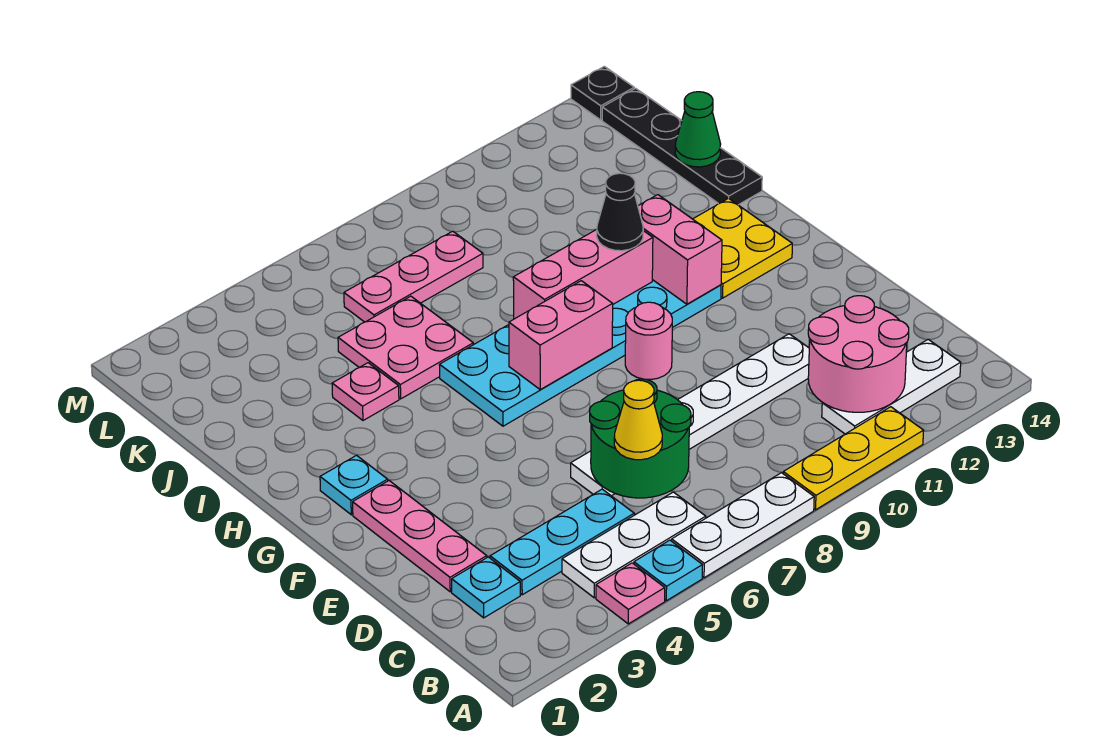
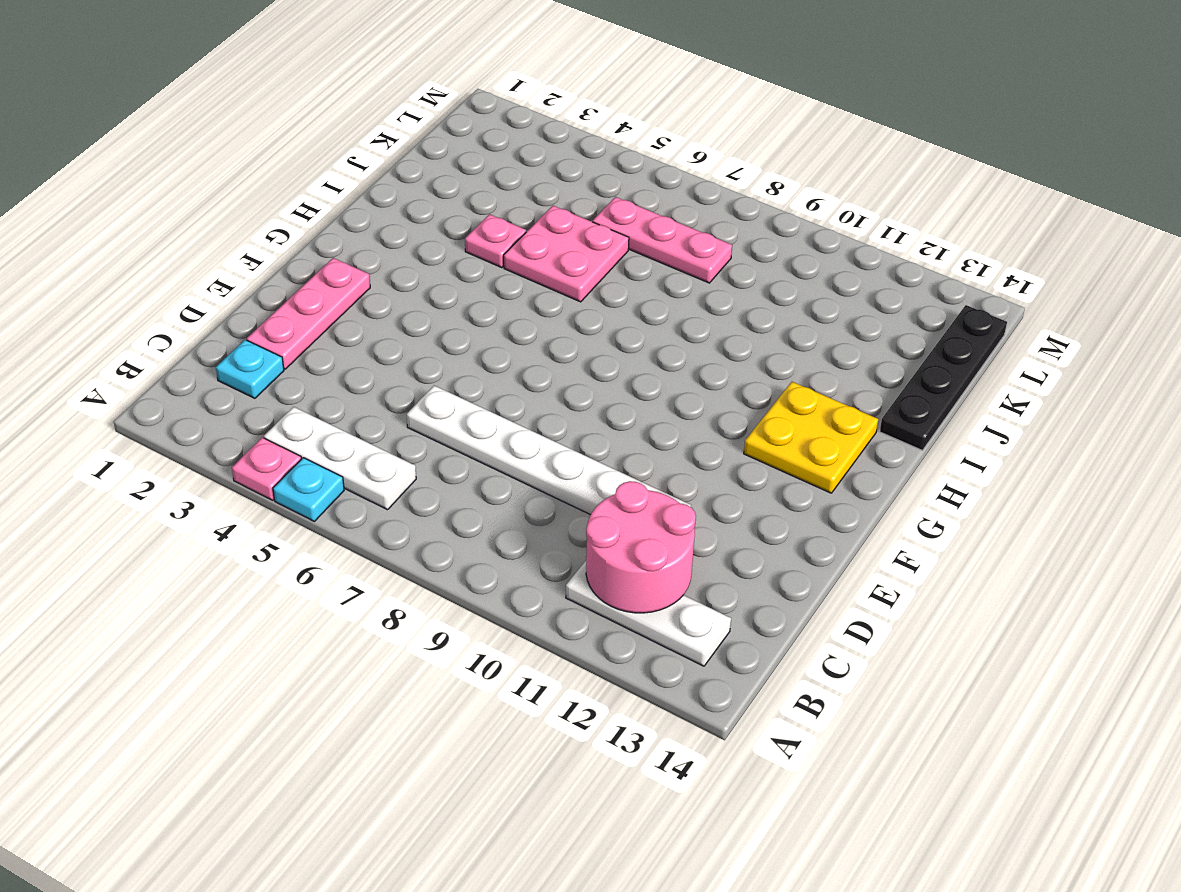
none -> white 1x3 plate [672,473,814,578]
none -> yellow 1x3 plate [783,407,924,510]
none -> cyan 1x3 plate [490,489,634,595]

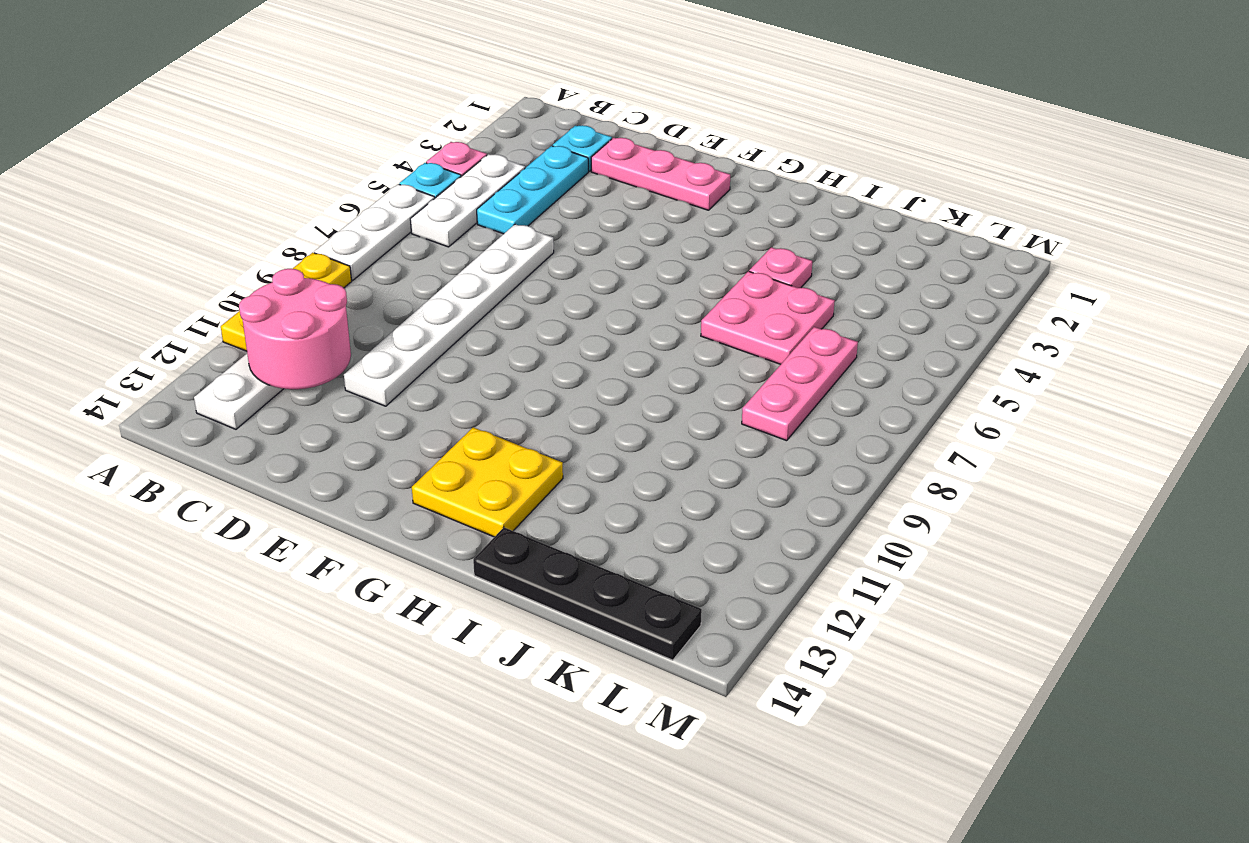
none -> pink 1x1 round brick [625,302,672,379]
none -> cyan 1x1 plate [320,455,388,515]
none -> cyan 2x6 plate [440,280,721,426]

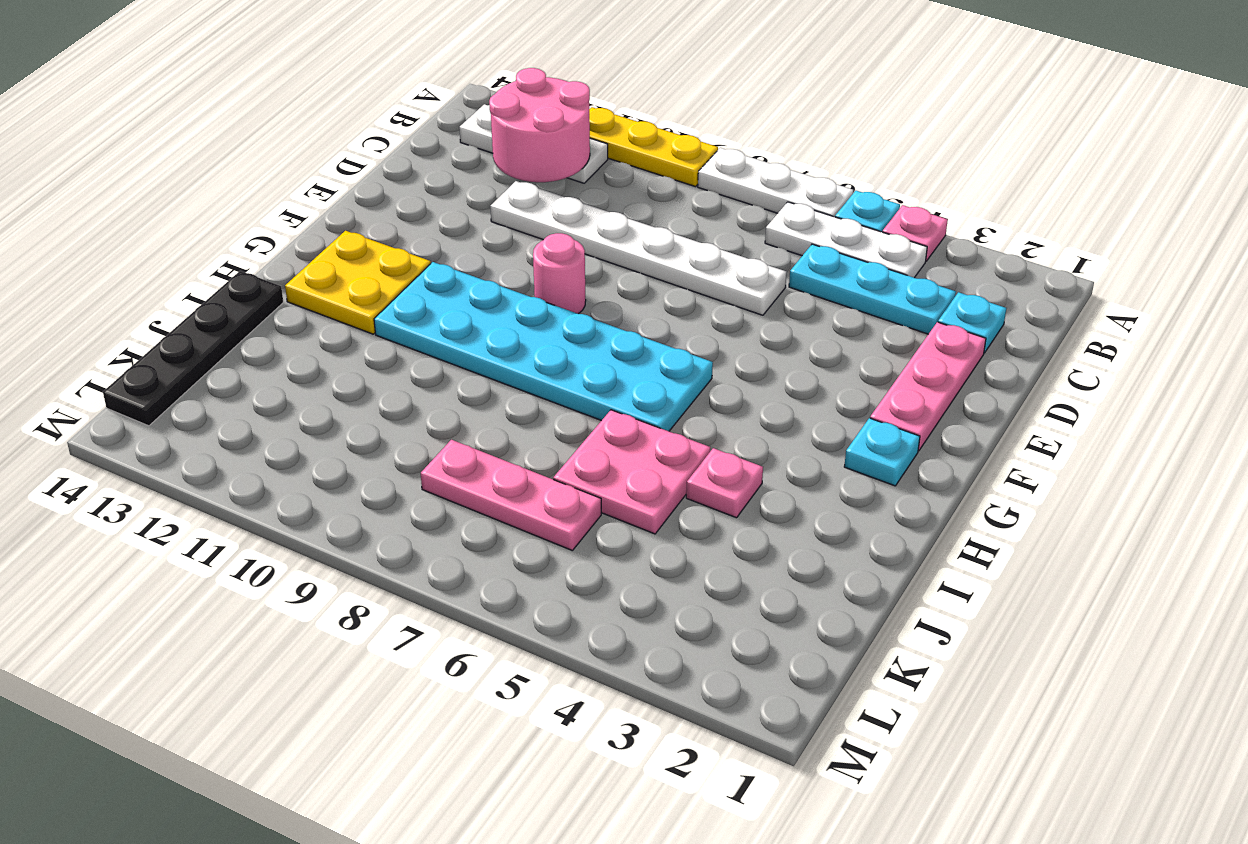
none -> black 1x1 plate [571,66,634,120]
none -> green 2x2 round brick [590,379,691,498]
none -> pink 1x2 brick [509,281,613,389]

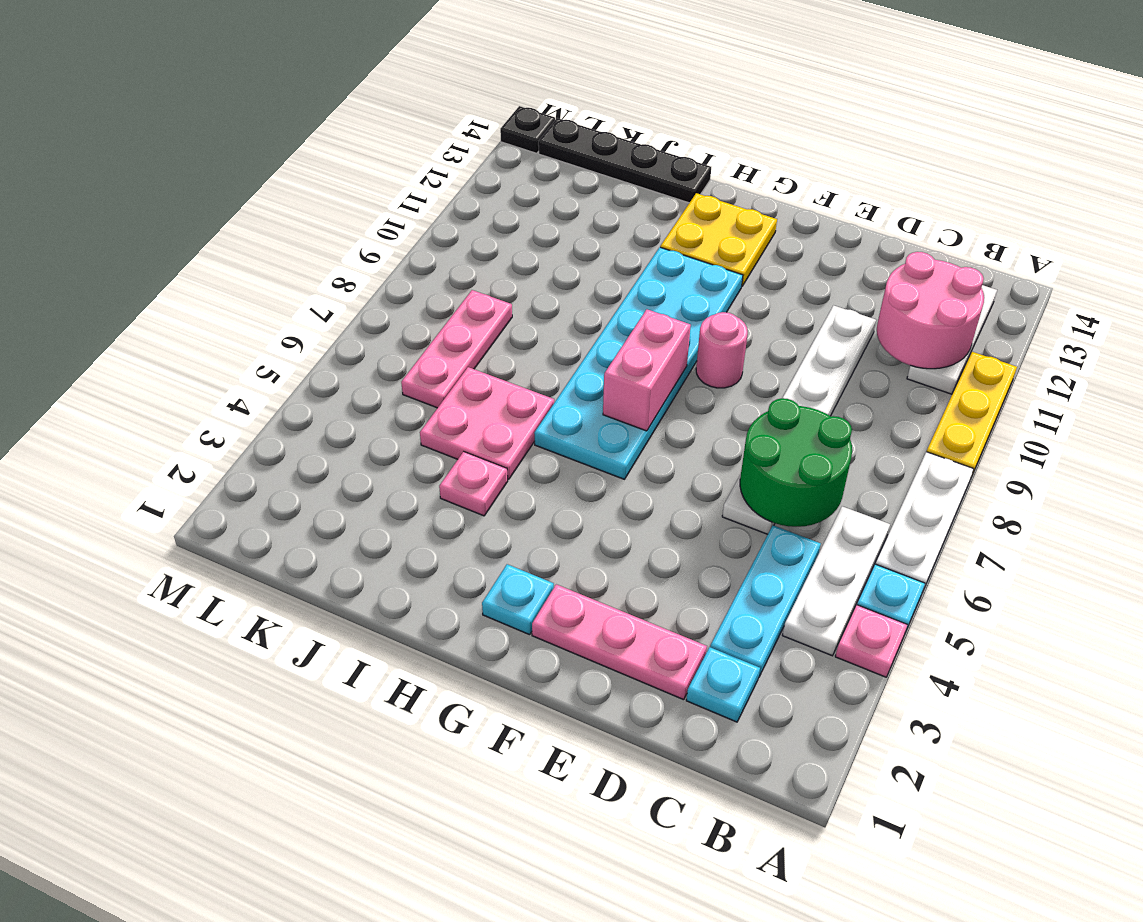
none -> pink 1x2 brick [638,195,722,304]
none -> pink 1x3 brick [513,229,653,319]
none -> green 1x1 cone [675,92,721,167]

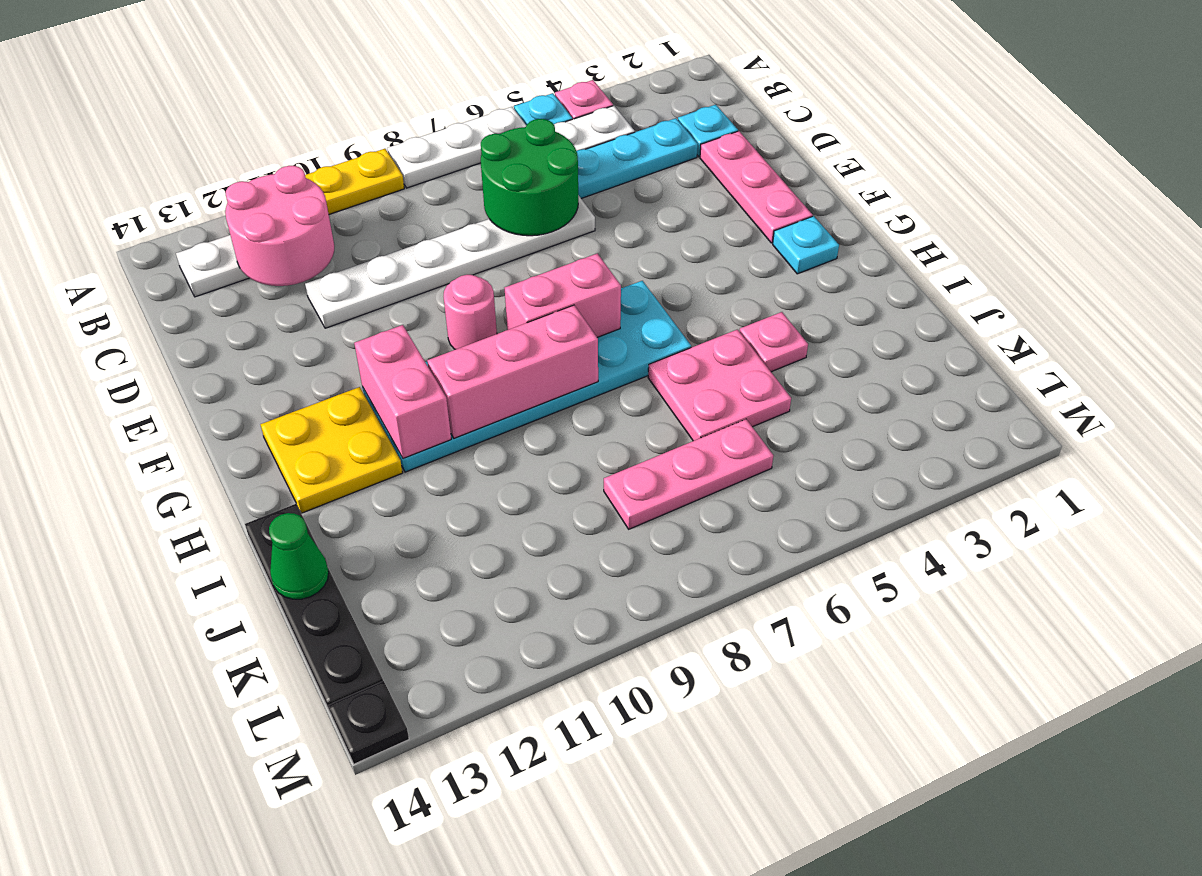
none -> yellow 1x1 cone [614,380,662,460]
none -> black 1x1 cone [597,173,643,251]

